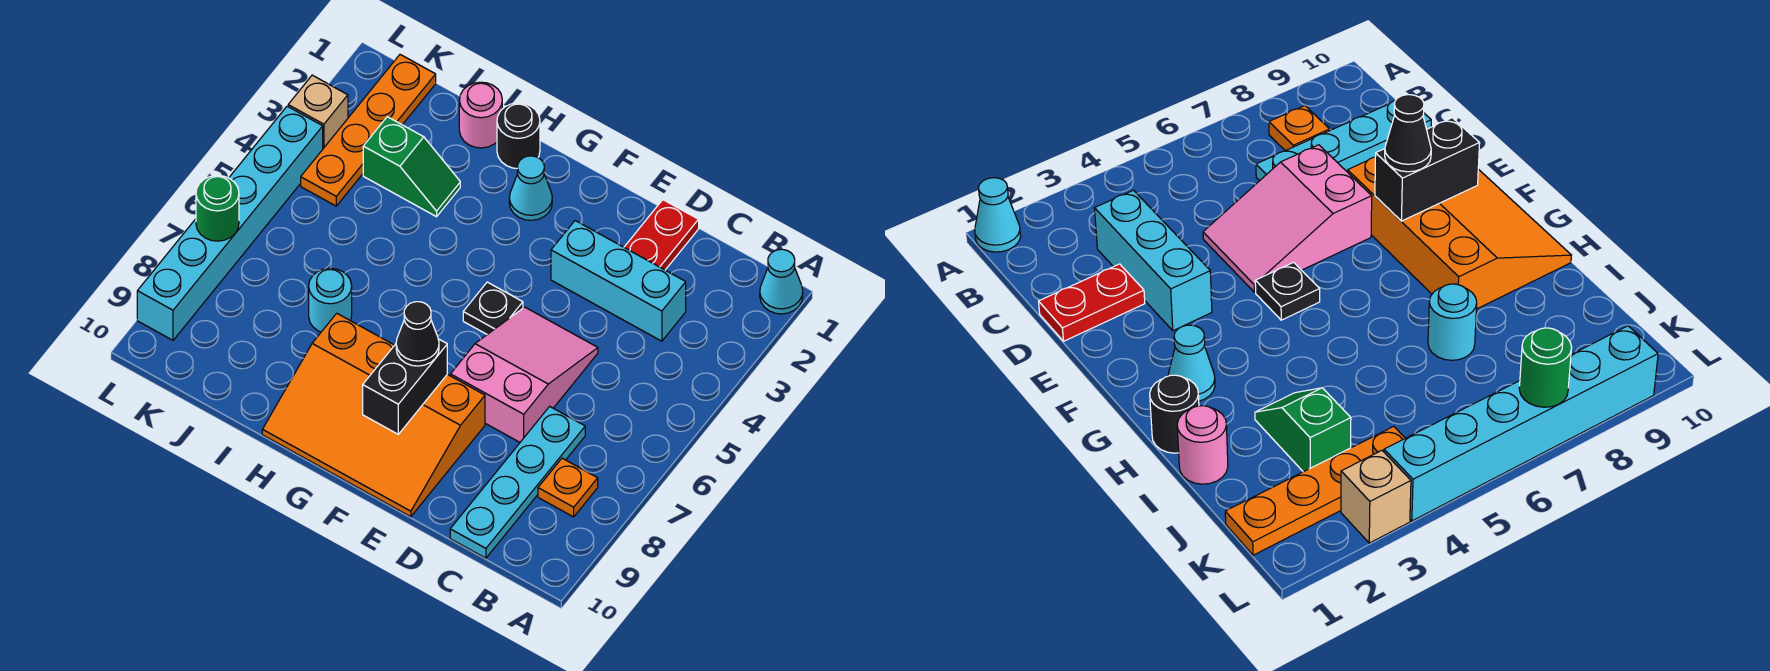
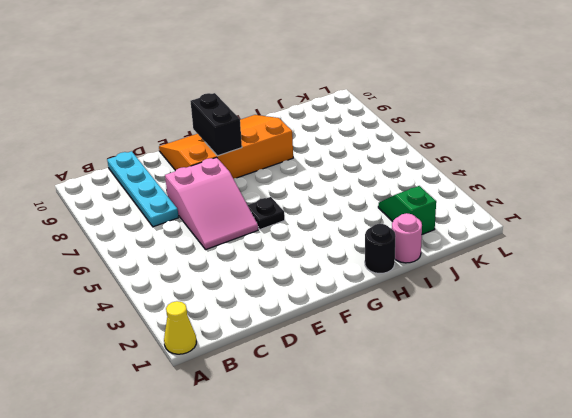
yellow 1x1 cone [164,301,196,354] -> cyan 1x1 cone [760,249,803,314]
green 1x2 slope [378,186,436,234] -> green 1x2 slope turned to [363,117,460,217]
none -> orange 1x1 plate [538,458,598,517]
none -> cyan 1x3 brick [551,221,686,341]
none -> red 1x2 plate [624,200,699,270]

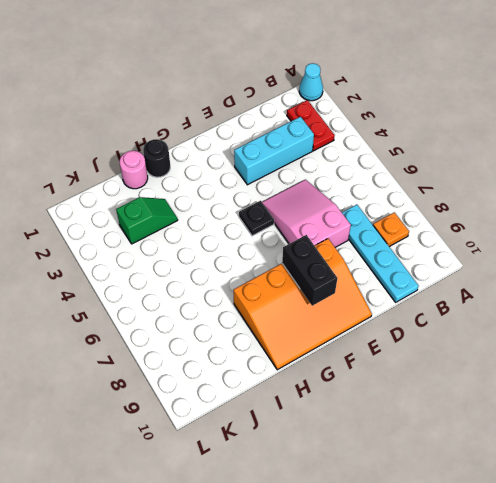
red 1x2 plate [287,100,335,151] -> red 1x2 plate moved to [624,200,699,270]
none -> cyan 1x1 cone [509,156,552,220]
none -> cyan 1x1 round brick [309,268,352,332]
none -> orange 1x4 plate [301,55,436,206]

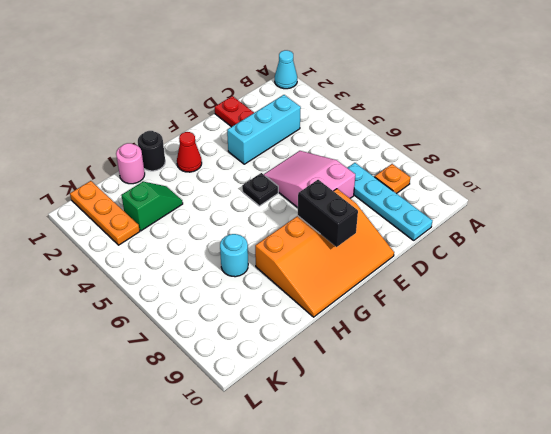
red 1x1 cone [177,132,202,172] -> cyan 1x1 cone [509,156,552,220]
orange 1x3 plate [70,181,140,245] -> orange 1x4 plate [301,55,436,206]
none -> tan 1x1 brick [288,75,348,148]
none -> cyan 1x6 brick [137,106,323,340]
none -> green 1x1 round brick [196,175,239,241]

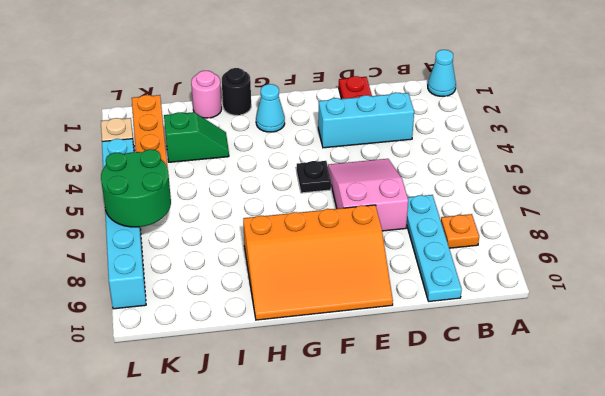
green 2x2 round brick [101,149,171,227] -> green 1x1 round brick [196,175,239,241]
none -> cyan 1x1 round brick [309,268,352,332]
none -> black 1x2 brick [363,339,447,434]
none -> black 1x1 cone [396,302,439,366]

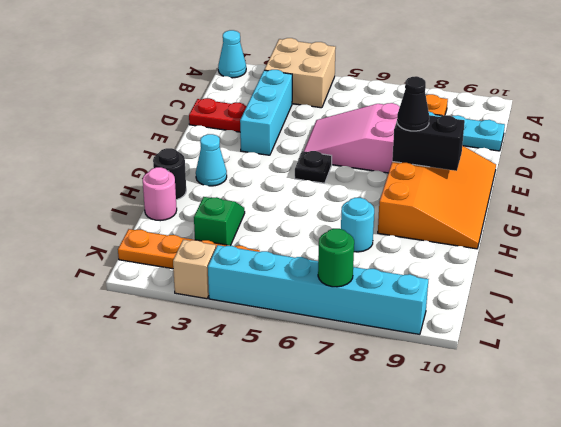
tan 2x2 brick [265,38,336,108] -> none

